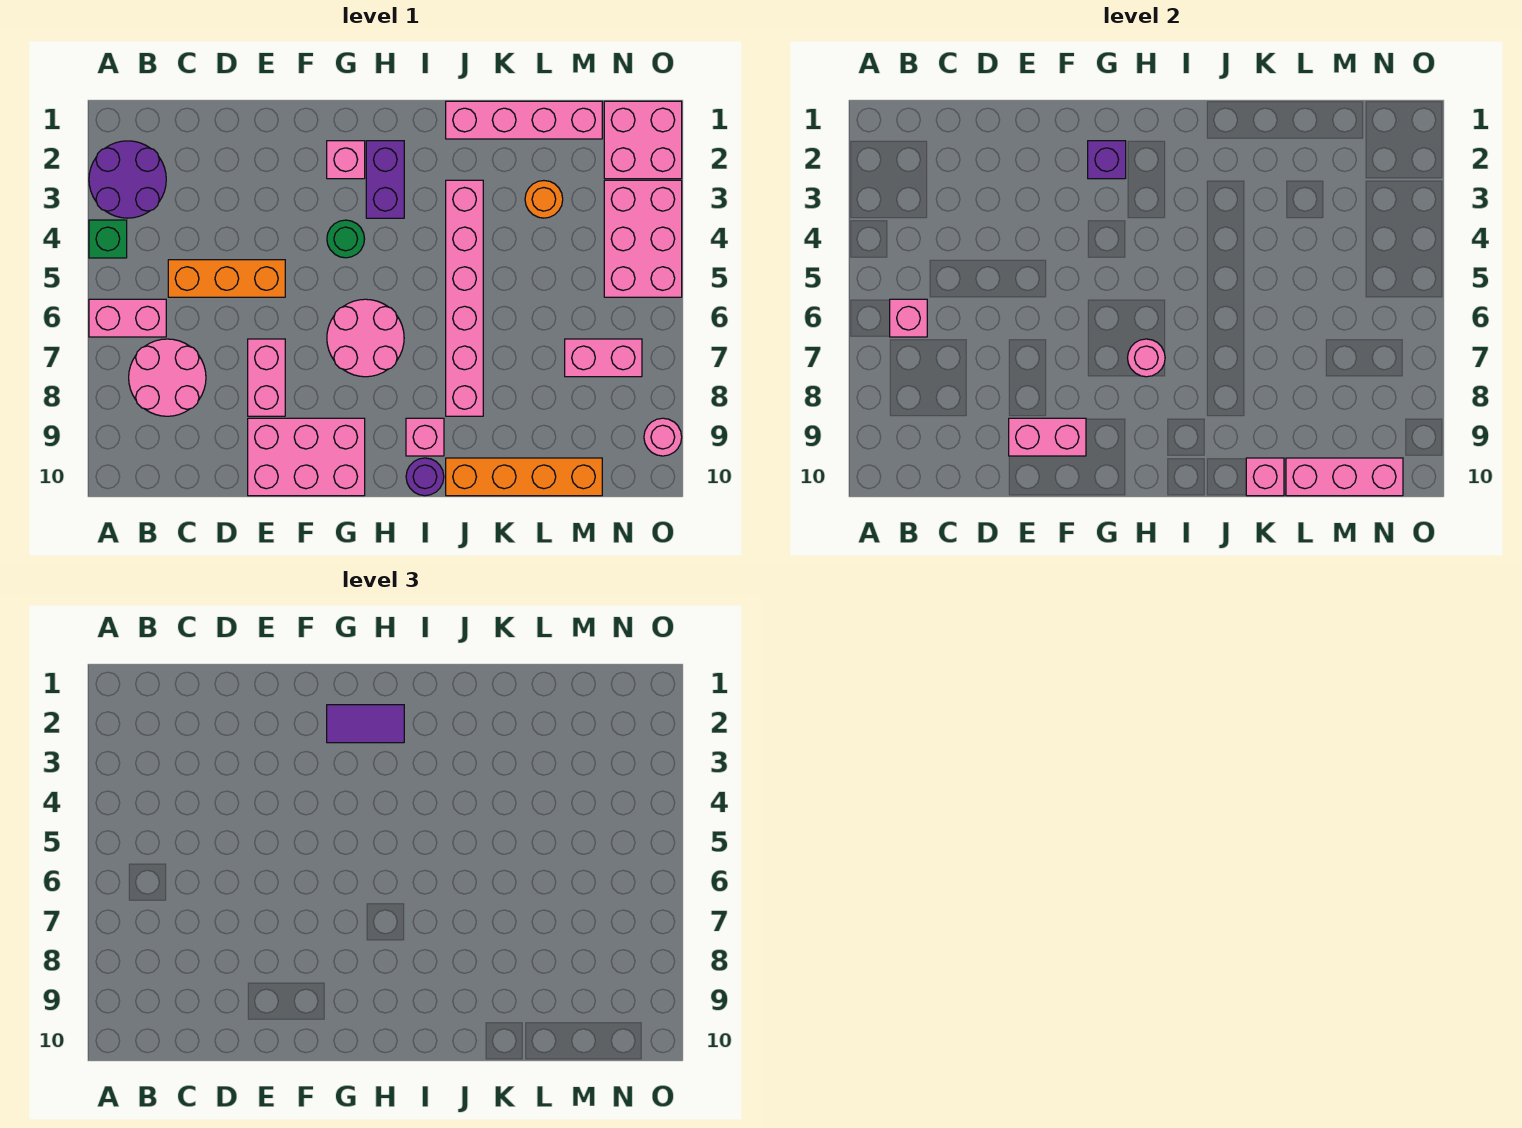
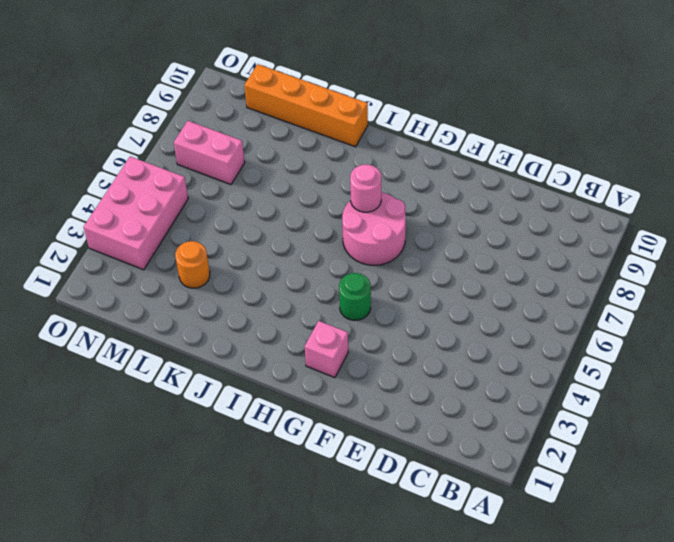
none -> purple 2x2 round brick [89,141,166,218]
none -> green 1x1 brick [89,220,127,258]
none -> pink 1x2 brick [89,299,166,337]

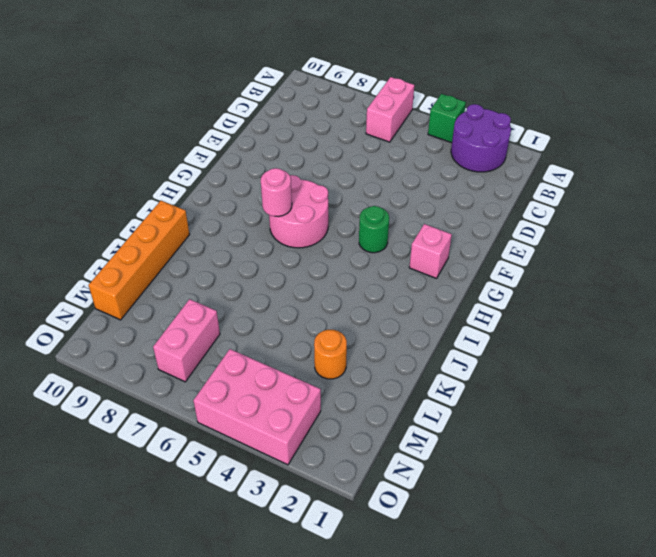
none -> pink 2x2 round brick [129,339,206,416]
none -> orange 1x3 brick [168,260,285,297]
none -> pink 1x2 brick [248,339,285,416]

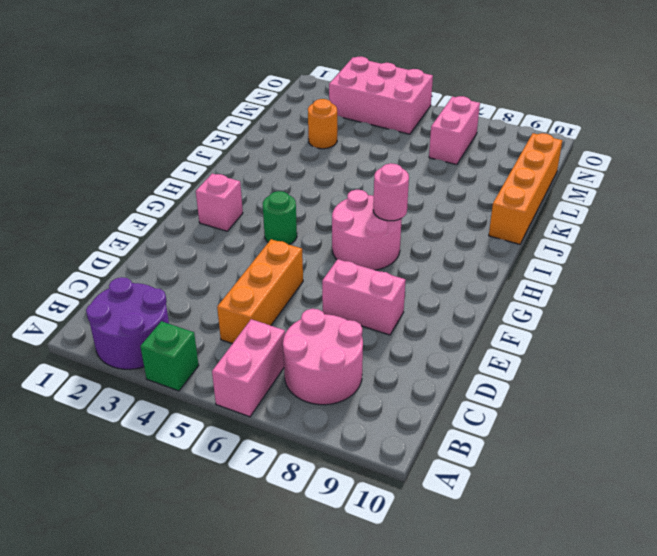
none -> pink 2x3 brick [248,418,365,496]
none -> purple 1x2 brick [366,141,404,218]
none -> pink 1x1 brick [406,418,444,456]

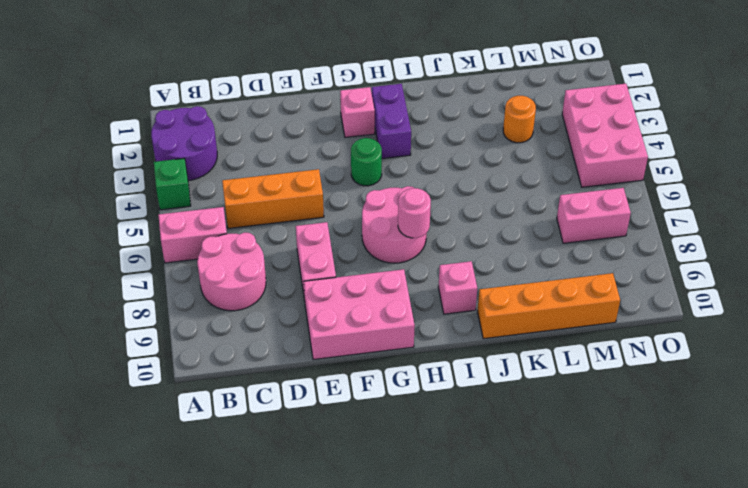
none -> purple 1x1 round brick [406,458,444,496]
none -> pink 1x4 brick [446,101,602,139]
none -> pink 1x6 brick [446,180,483,416]

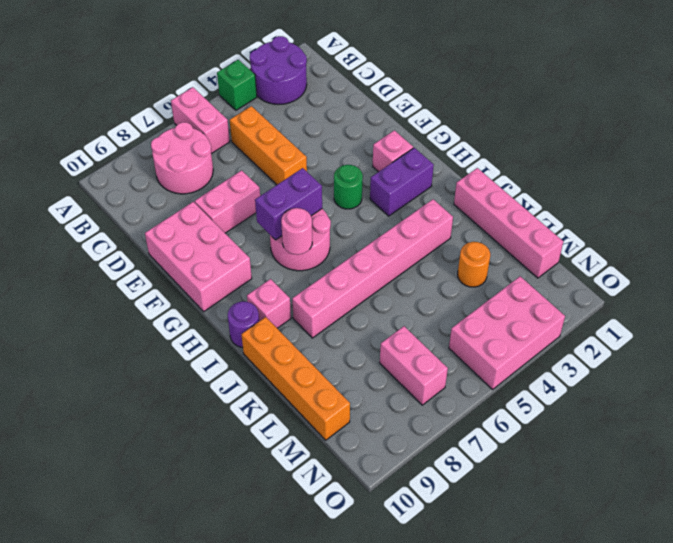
purple 1x2 brick [255,168,322,240] -> none
none -> pink 2x2 brick [604,101,682,179]
none -> pink 1x1 round brick [644,418,682,456]
none -> pink 1x1 brick [890,299,927,337]

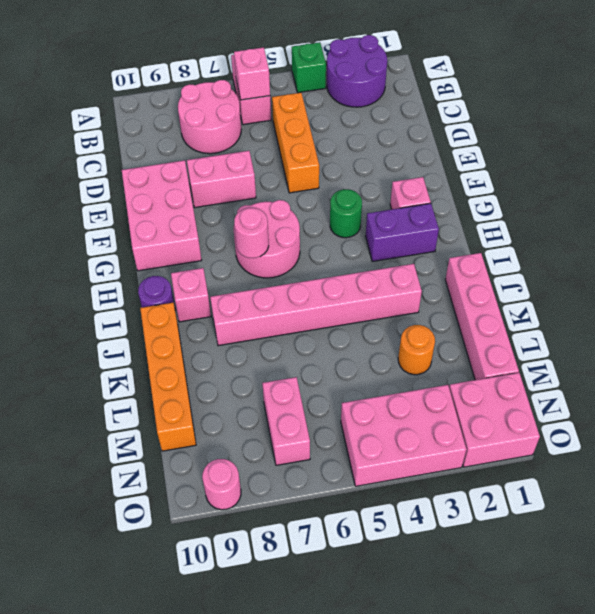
none -> pink 1x2 brick [1009,418,1086,456]
none -> purple 1x1 brick [1088,141,1126,179]
none -> pink 1x1 brick [1246,458,1284,496]

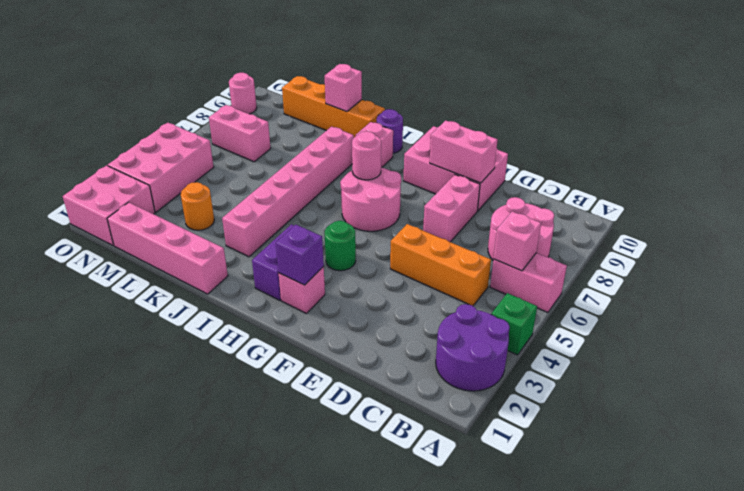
none -> pink 1x3 brick [1286,458,1403,496]
none -> purple 1x2 tile [327,705,404,743]

